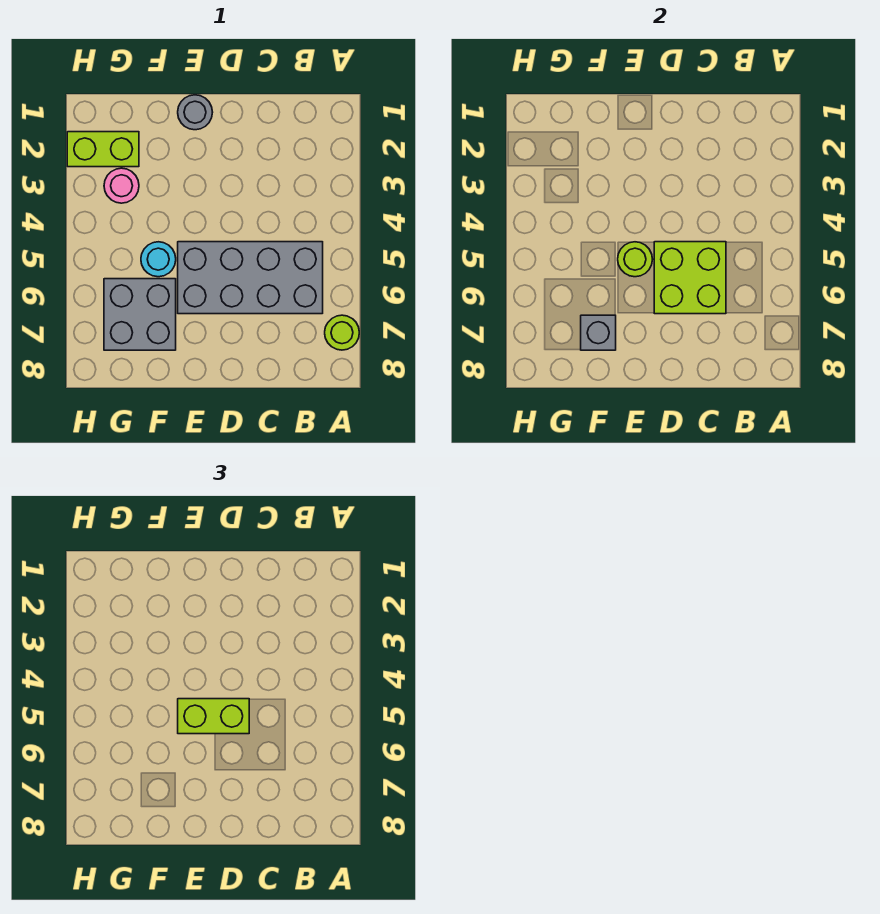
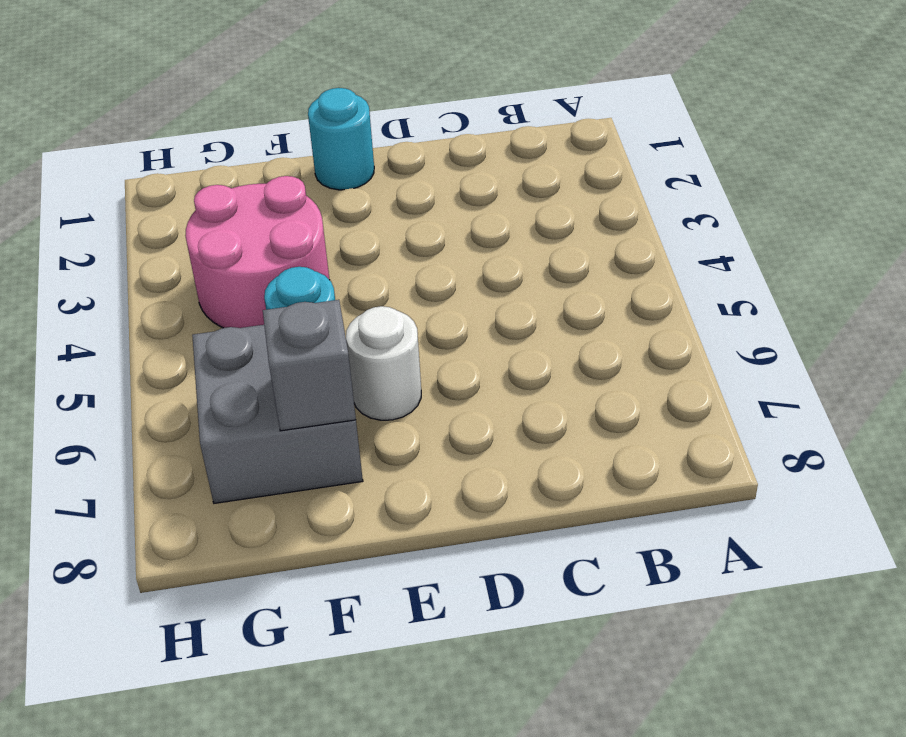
cyan 1x1 round brick [308,88,374,190] -> grey 1x1 round brick [178,95,213,130]
white 1x1 round brick [346,306,421,420] -> grey 2x4 brick [178,242,323,314]
pink 2x2 round brick [185,176,329,328] -> pink 1x1 round brick [104,168,139,203]
none -> lime 1x1 round brick [325,315,359,350]
none -> lime 1x2 brick [67,132,139,167]

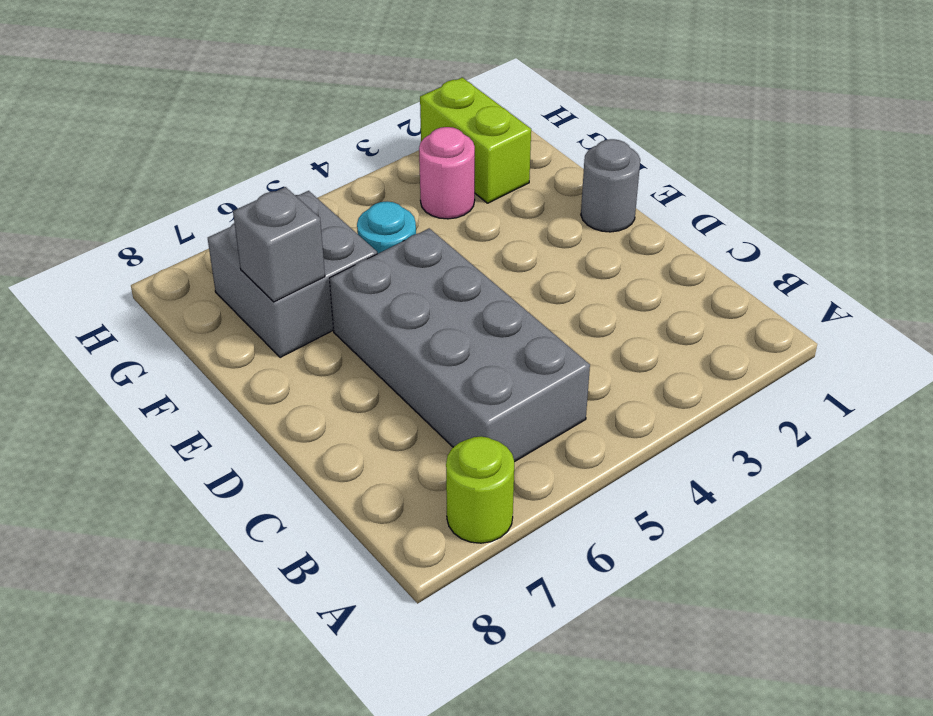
none -> lime 2x2 brick [654,242,726,314]
none -> lime 1x1 round brick [618,242,653,277]

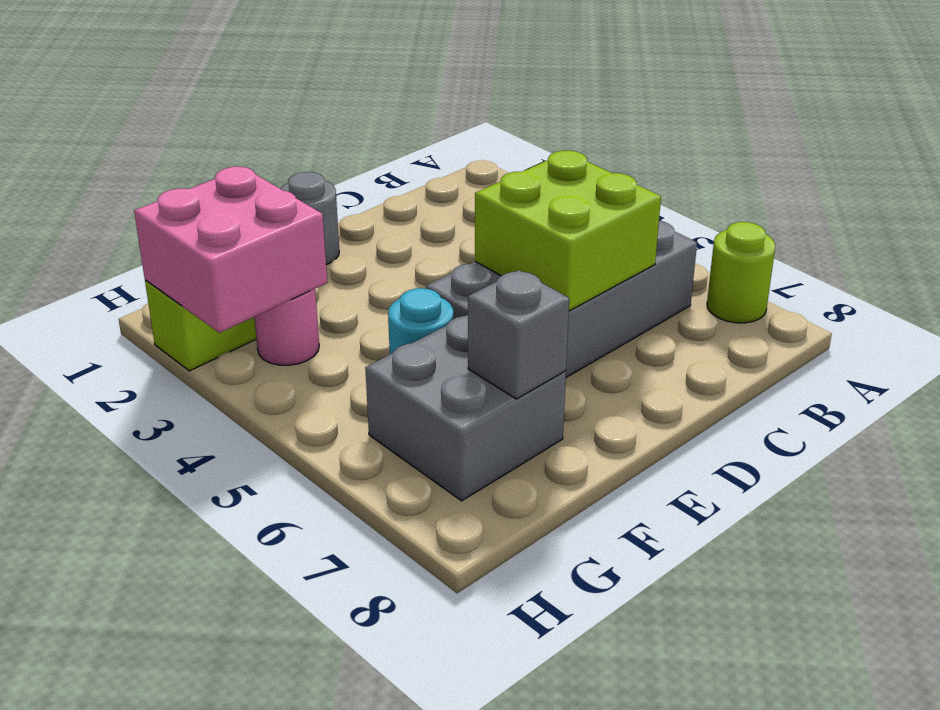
pink 2x2 brick [134,167,327,333] -> none
none -> lime 1x1 round brick [618,242,653,277]
none -> lime 1x2 brick [178,699,249,734]

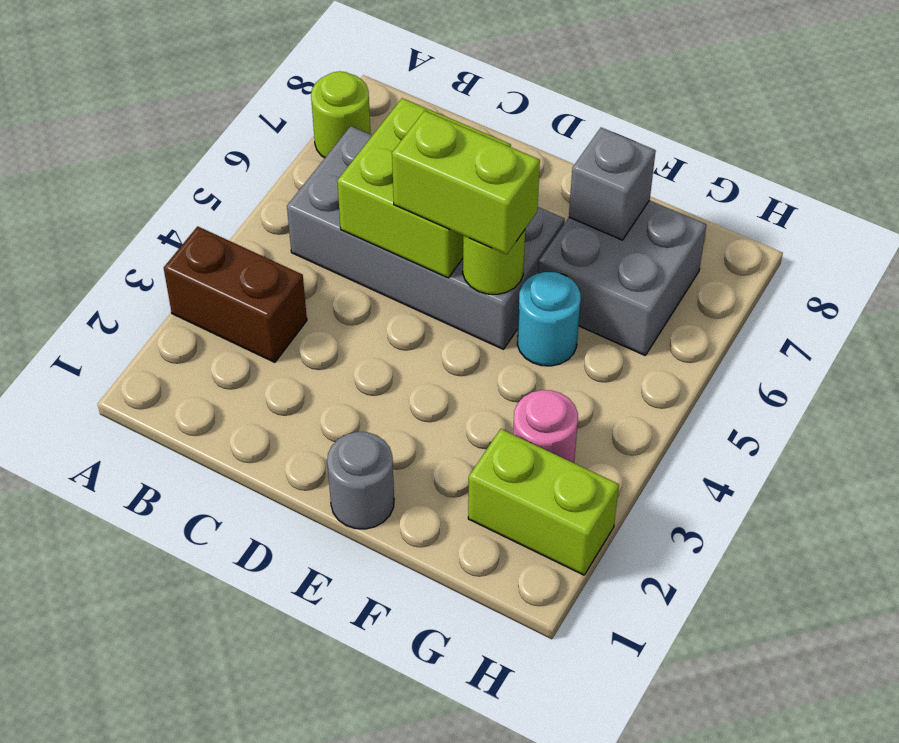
brown 1x2 brick [164,226,307,362] -> none

